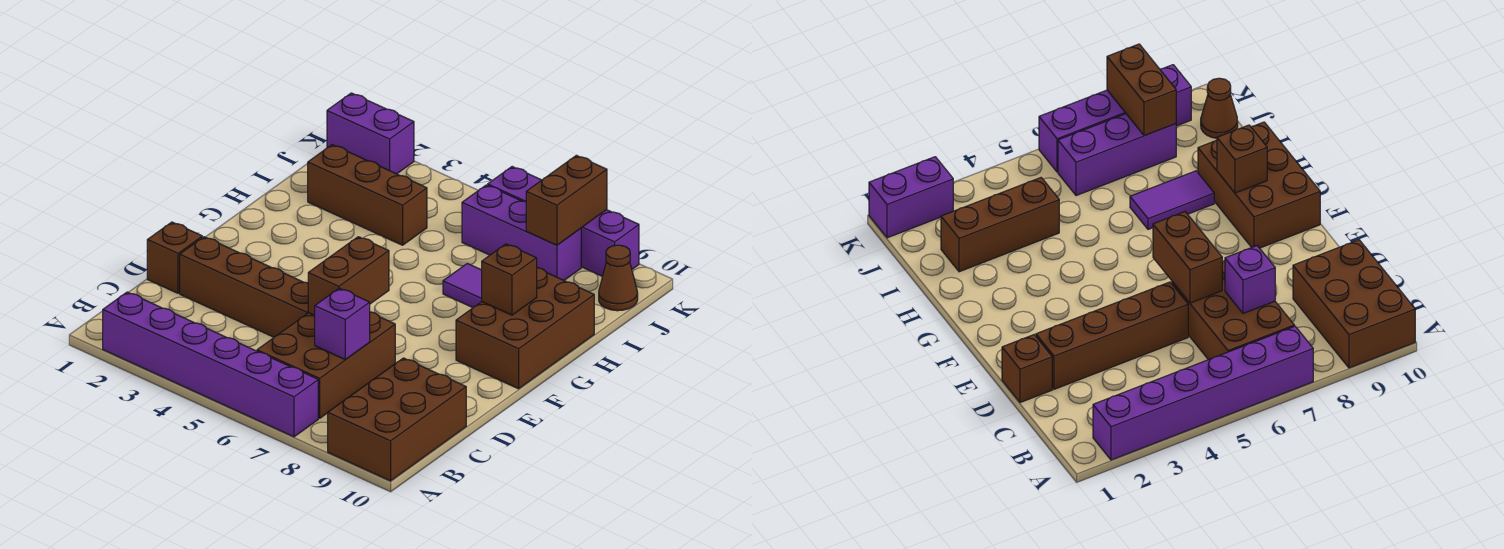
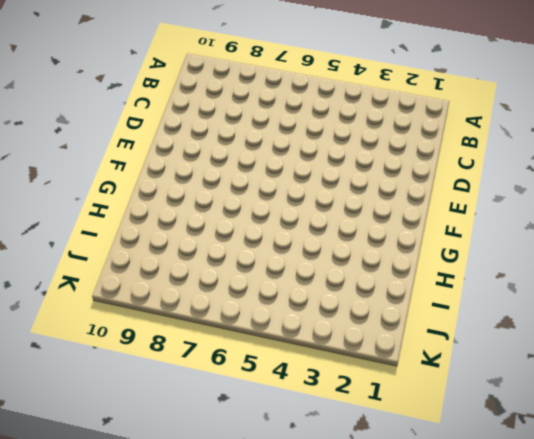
none -> purple 1x6 brick [103,292,318,437]
none -> brown 2x3 brick [328,358,466,481]
none -> brown 2x3 brick [257,312,395,418]

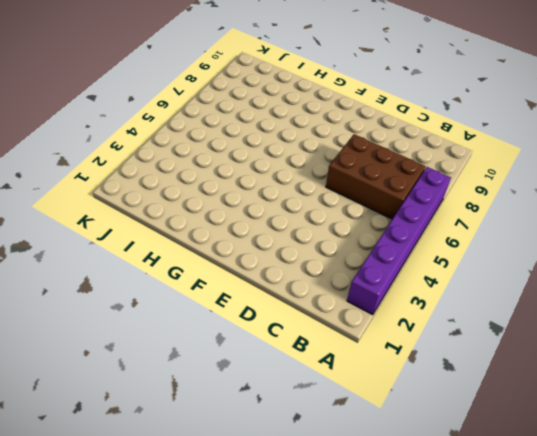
none -> brown 2x3 brick [328,358,466,481]
none -> brown 1x1 brick [147,222,202,293]
none -> brown 1x4 brick [180,237,308,337]

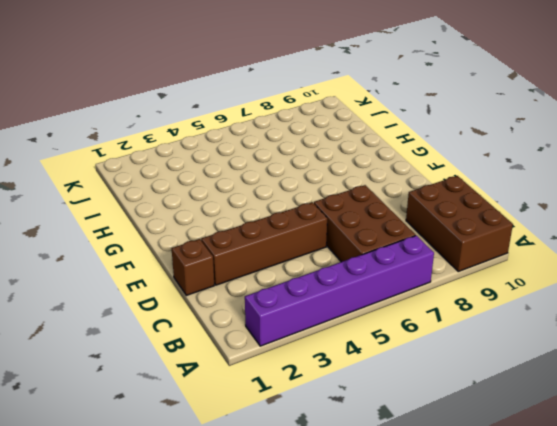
none -> brown 2x3 brick [456,268,594,389]
none -> purple 1x2 tile [443,263,482,308]
none -> brown 1x3 brick [308,145,427,245]

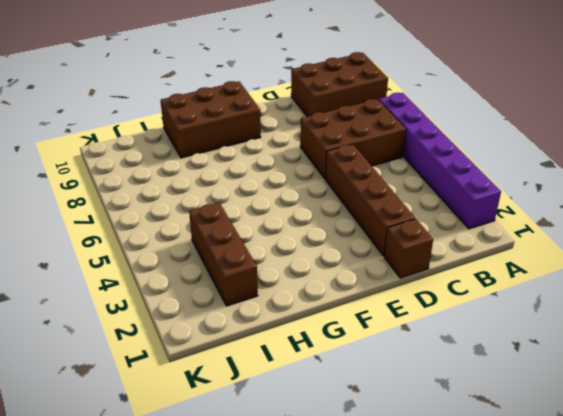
none -> purple 1x2 tile [443,263,482,308]
none -> purple 1x3 brick [462,185,581,280]
none -> brown 1x1 cone [599,245,638,311]

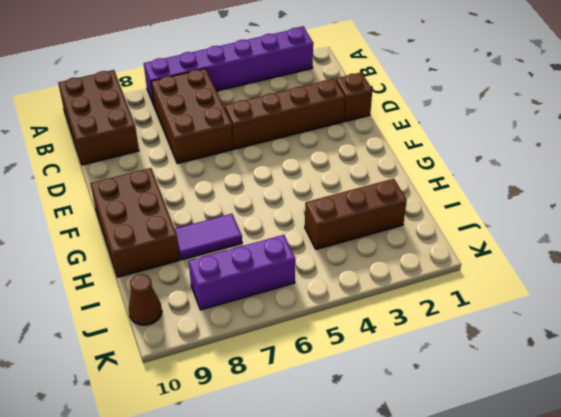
none -> purple 1x2 brick [327,93,414,174]
none -> purple 1x4 brick [488,167,639,276]
none -> purple 1x1 brick [315,288,370,360]

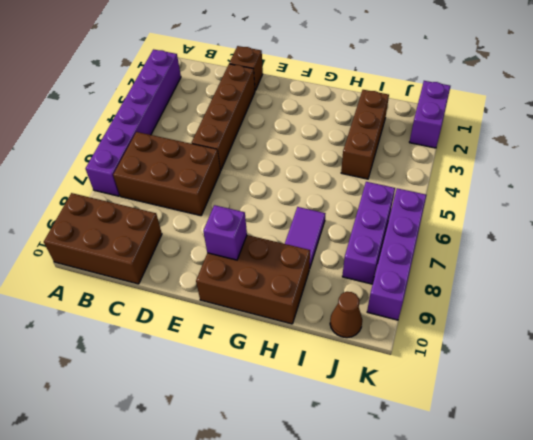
purple 1x1 brick [203,205,247,260] -> purple 1x1 brick moved to [315,288,370,360]
none -> brown 1x2 brick [308,237,389,315]
none -> brown 1x1 brick [482,244,537,315]
none -> brown 1x2 brick [526,155,607,245]

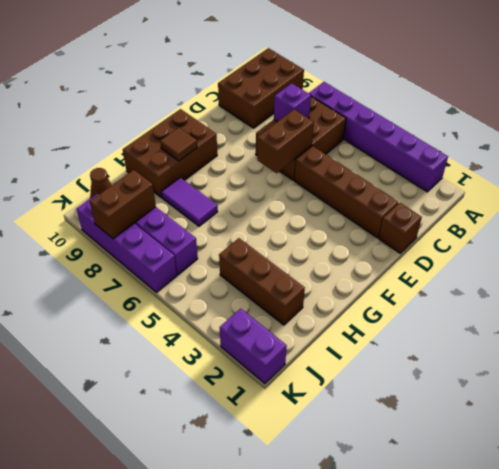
brown 1x1 tile [160,128,197,161] -> brown 1x1 brick [482,244,537,315]

